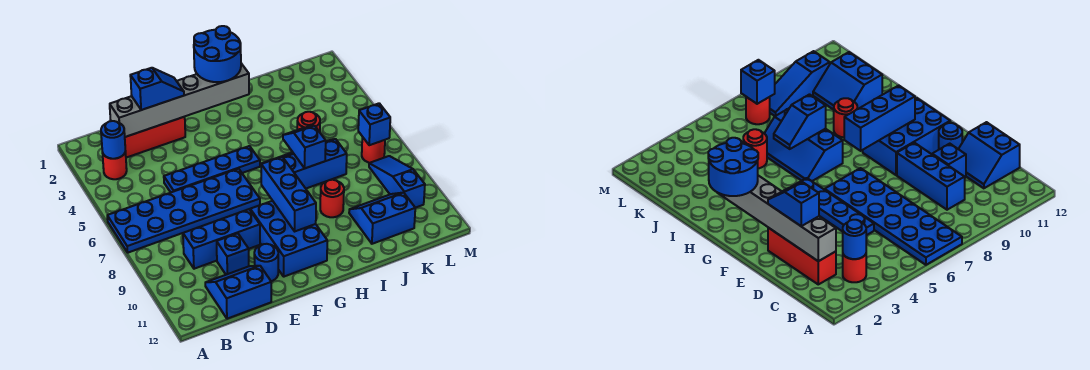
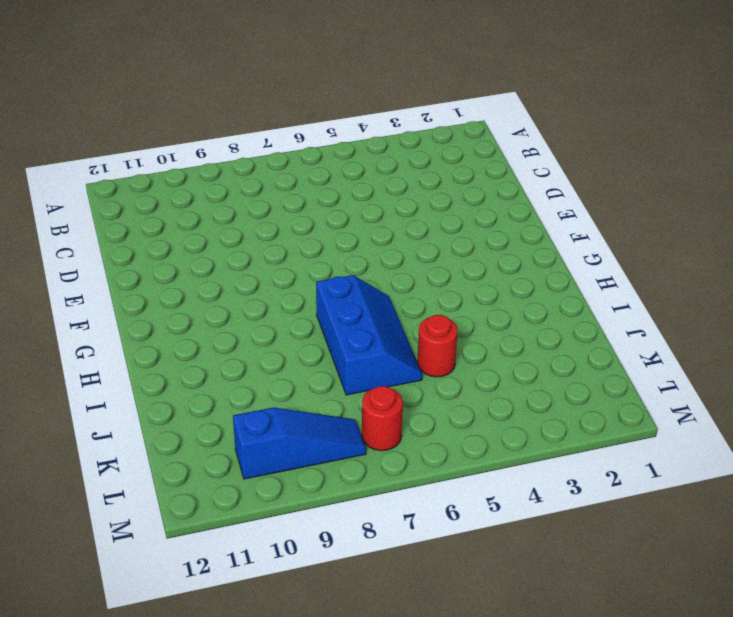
none -> blue 2x6 plate [107,169,260,253]
none -> red 1x1 round brick [103,151,127,179]
none -> red 1x3 brick [125,117,185,158]

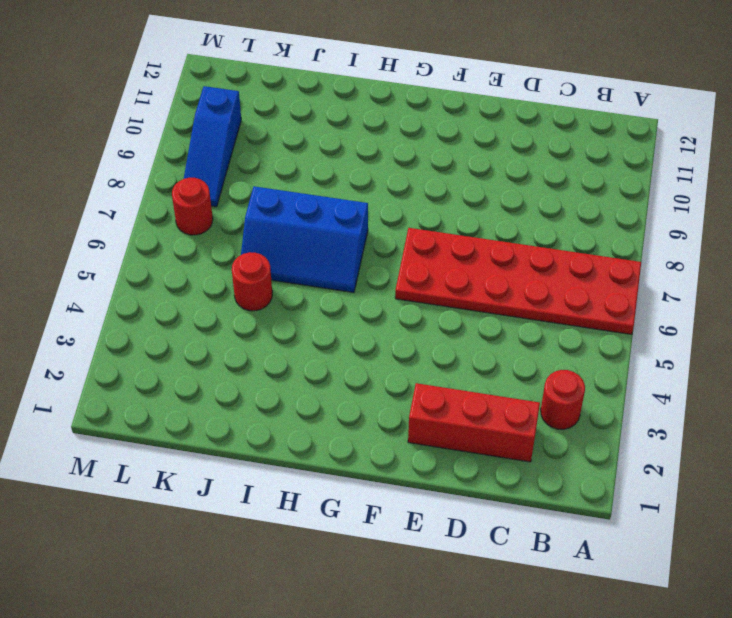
red 2x6 plate [395,228,641,334] -> blue 2x6 plate [107,169,260,253]
none -> blue 1x3 brick [183,209,260,269]
none -> blue 2x2 slope [205,266,271,319]
none -> blue 1x4 plate [164,146,260,192]

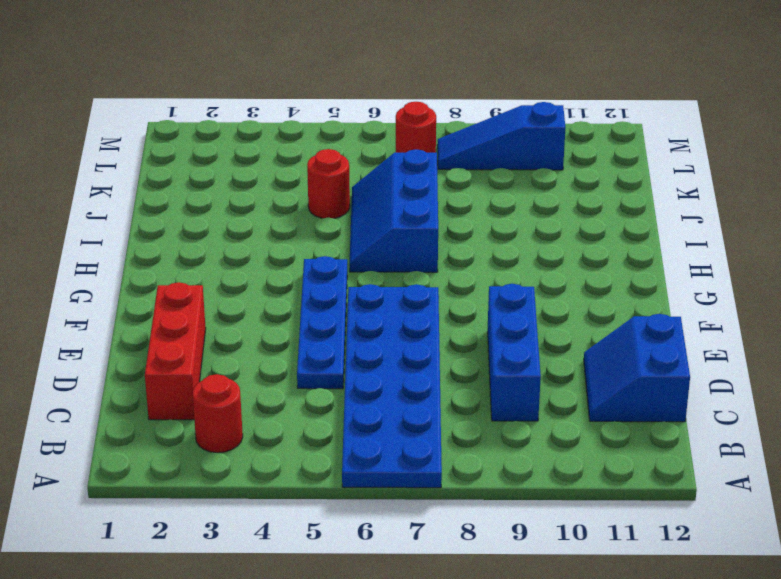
none -> blue 1x1 brick [217,233,249,275]
none -> blue 1x1 round brick [254,244,278,281]
none -> blue 2x3 brick [250,201,327,277]

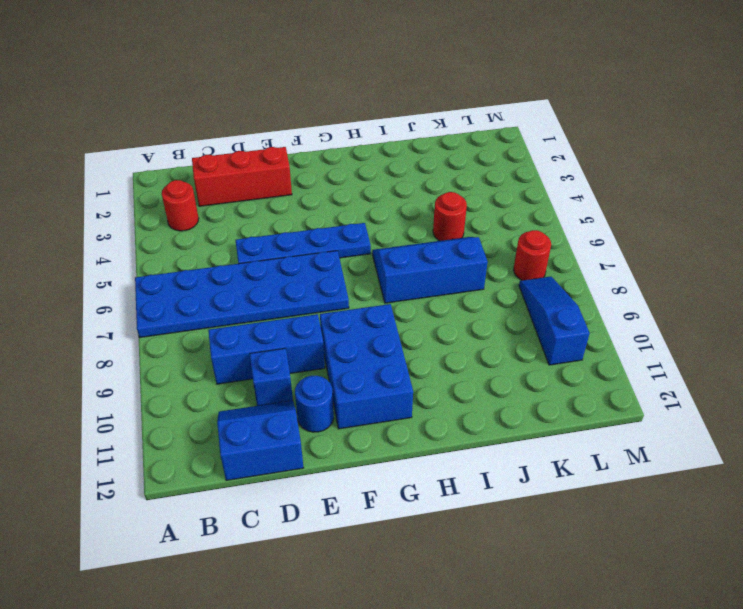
none -> red 1x1 round brick [320,180,344,217]
none -> blue 2x2 slope [349,193,415,244]
none -> blue 1x1 round brick [101,121,125,159]

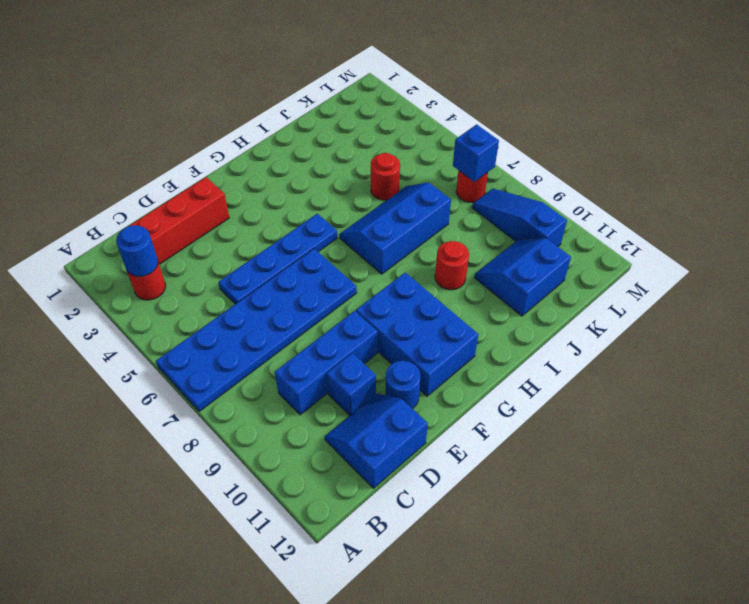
none -> grey 1x6 brick [110,63,249,137]
none -> blue 1x3 brick [261,157,316,231]
none -> blue 1x2 slope [283,126,326,168]

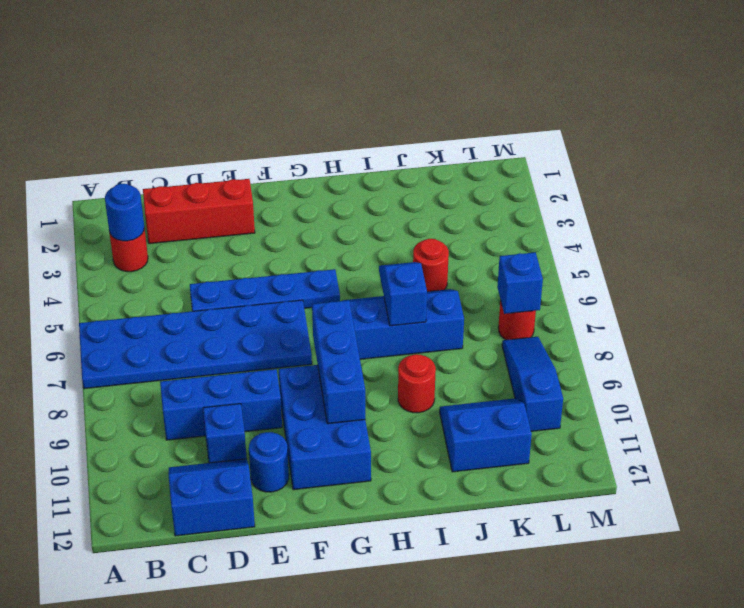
none -> grey 1x6 brick [110,63,249,137]
none -> blue 1x2 slope [130,68,184,110]
none -> blue 2x2 round brick [194,26,241,82]

